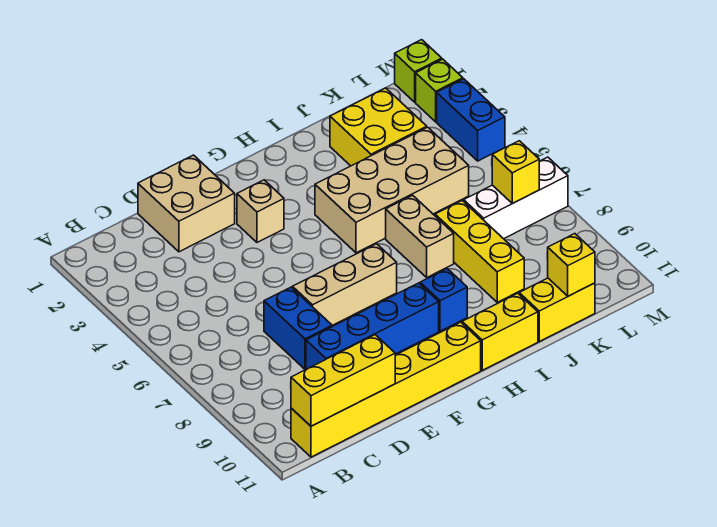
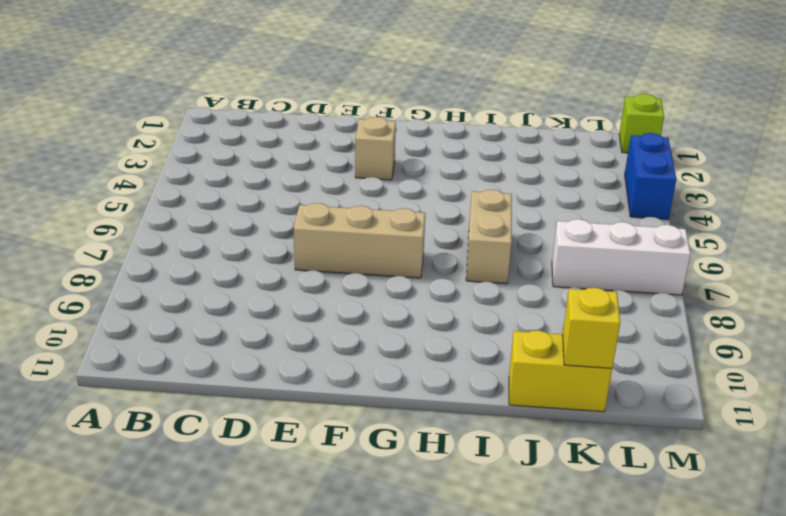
none -> yellow 1x6 brick [291,322,481,457]
none -> tan 2x2 brick [138,155,235,252]
none -> blue 1x2 brick [264,287,332,370]

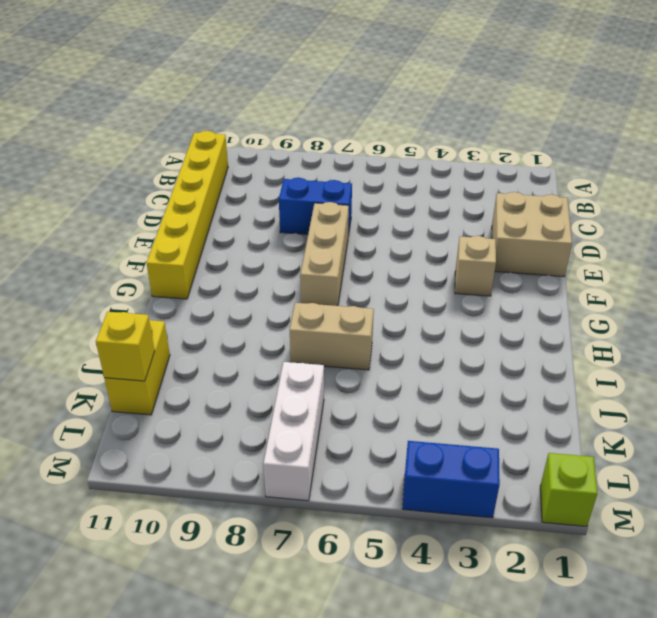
none -> blue 1x4 brick [306,283,439,369]
none -> tan 2x4 brick [315,127,469,253]
none -> blue 1x1 brick [420,269,467,331]

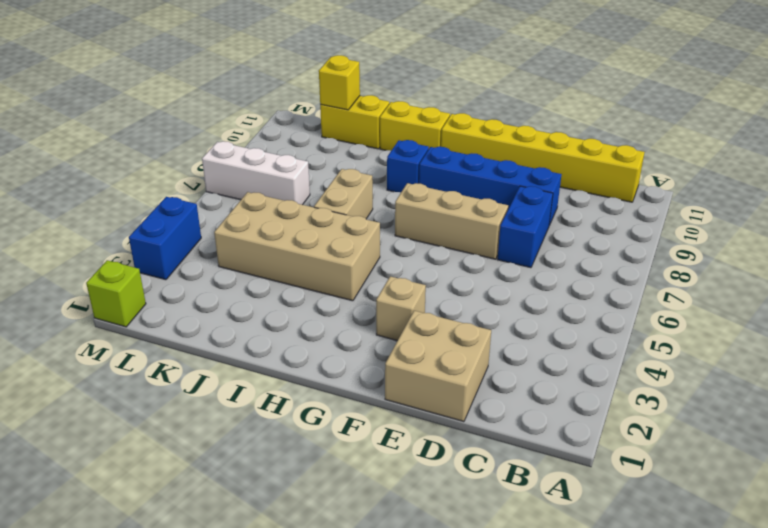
none -> yellow 2x2 brick [330,88,427,166]
none -> yellow 1x3 brick [435,201,524,302]
none -> lime 1x1 brick [416,59,463,122]

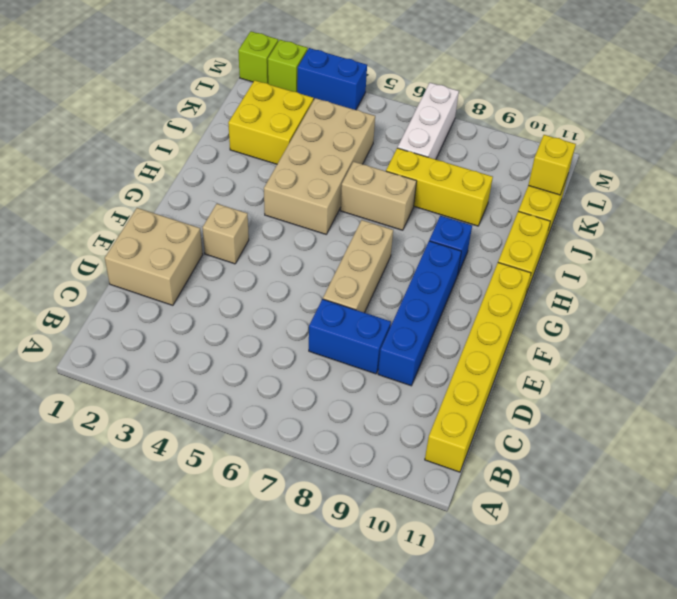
none -> yellow 1x3 brick [291,335,395,426]
none -> yellow 1x1 brick [492,141,539,203]

